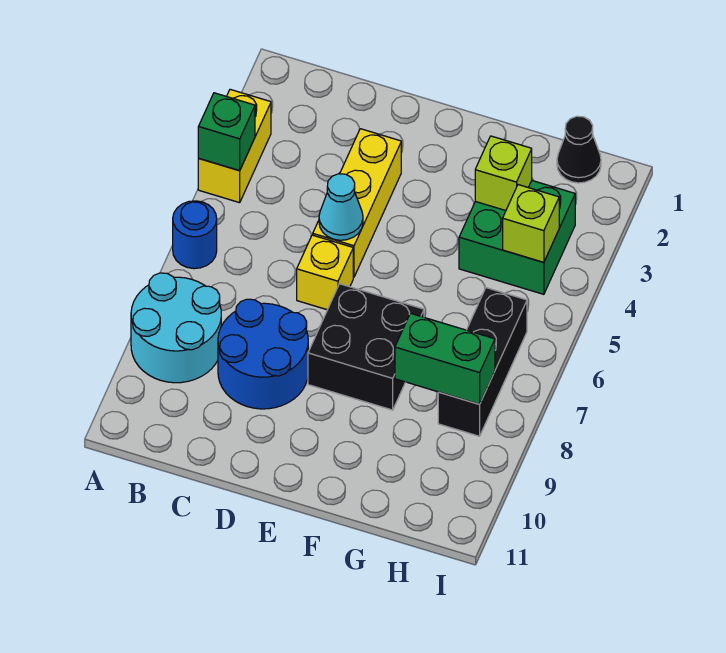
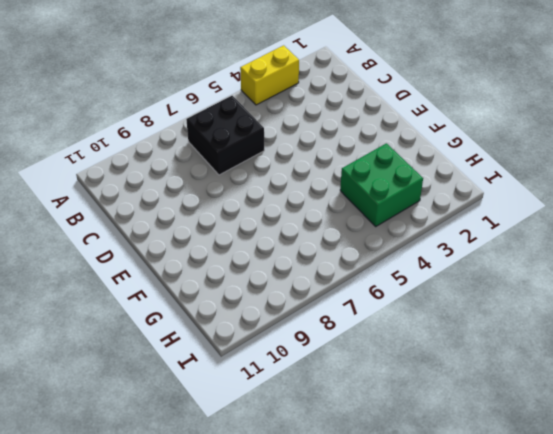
black 2x2 brick [186,96,264,175] -> black 2x2 brick moved to [308,284,424,410]
none -> blue 1x1 round brick [173,201,217,269]
none -> cyan 2x2 round brick [131,273,221,383]
none -> blue 2x2 round brick [218,299,308,409]

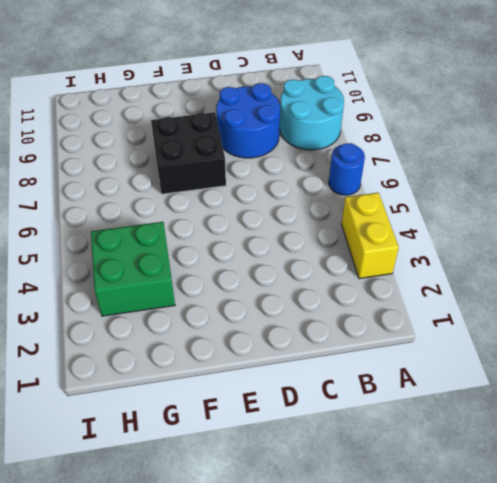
none -> yellow 1x3 brick [313,129,401,277]
none -> yellow 1x1 brick [297,235,353,310]
none -> black 1x1 cone [557,116,601,183]

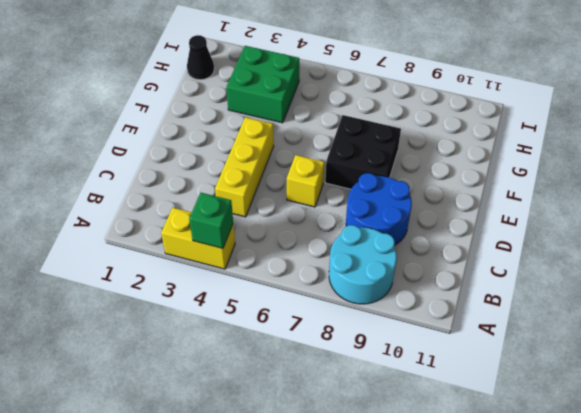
yellow 1x3 brick [215,117,274,217] -> yellow 1x3 brick turned to [313,129,401,277]
none -> blue 1x1 round brick [173,201,217,269]
none -> black 1x3 brick [438,288,527,436]
none -> cyan 1x1 cone [319,174,363,240]

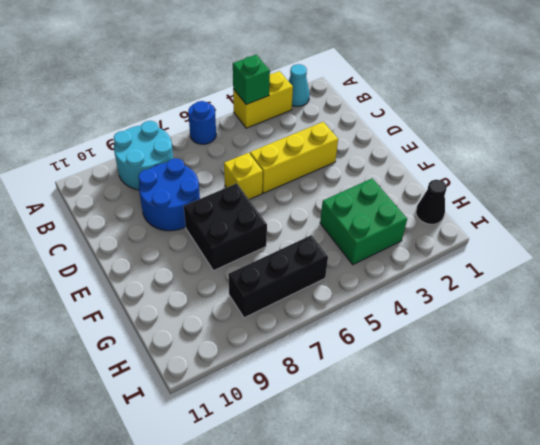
cyan 1x1 cone [289,64,310,106] -> cyan 1x1 cone moved to [319,174,363,240]
none -> lime 1x1 brick [475,136,532,211]
none -> green 1x2 brick [395,313,495,404]
none -> lime 1x1 brick [503,185,559,262]

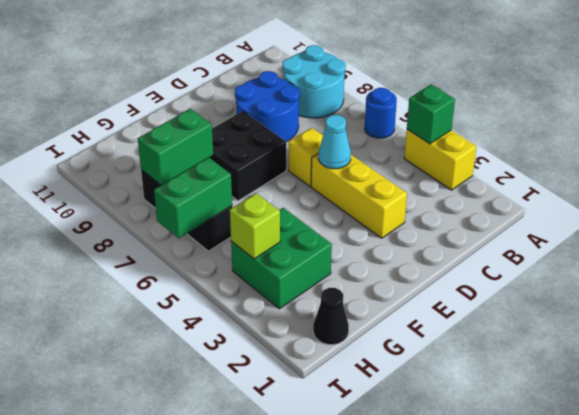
green 1x2 brick [154,157,232,238] -> none
none -> lime 1x1 brick [475,136,532,211]

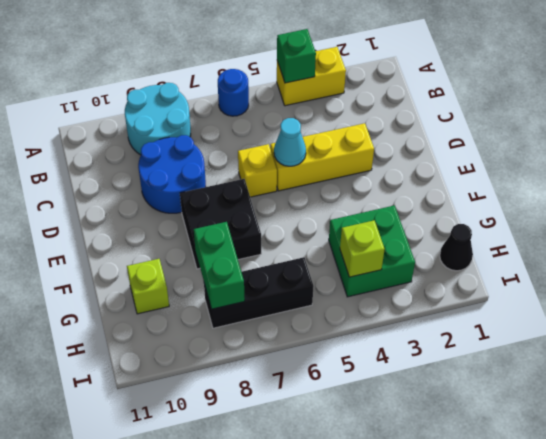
lime 1x1 brick [127,259,169,314] -> lime 1x1 brick moved to [475,136,532,211]

